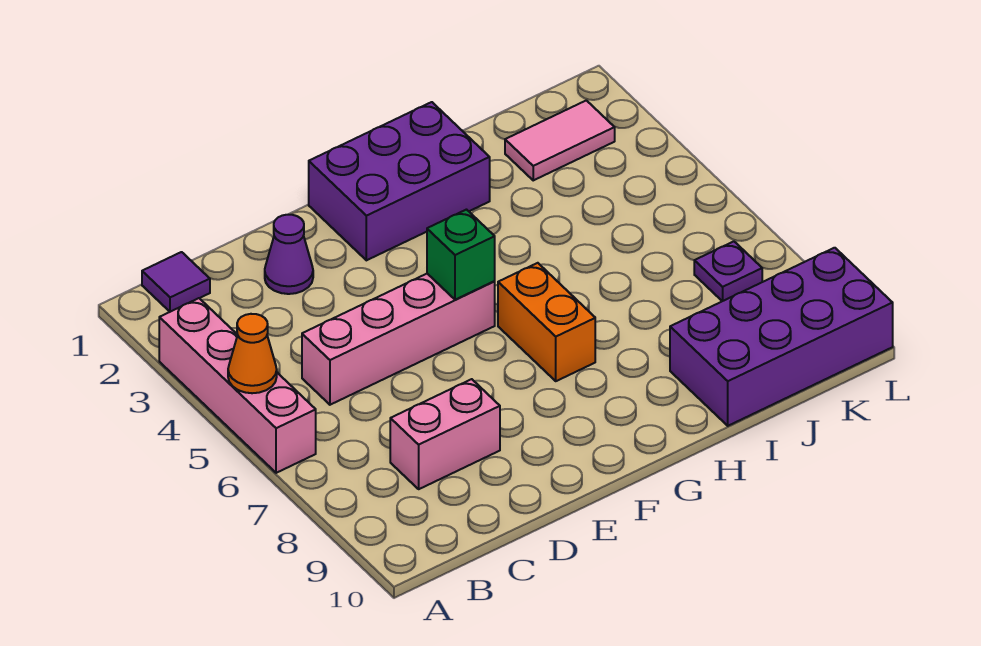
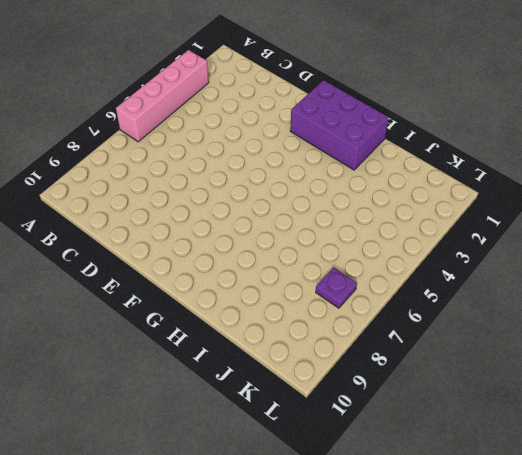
none -> purple 1x1 tile [142,252,210,312]
none -> pink 1x4 brick [302,274,495,405]
none -> pink 1x2 brick [390,379,500,489]

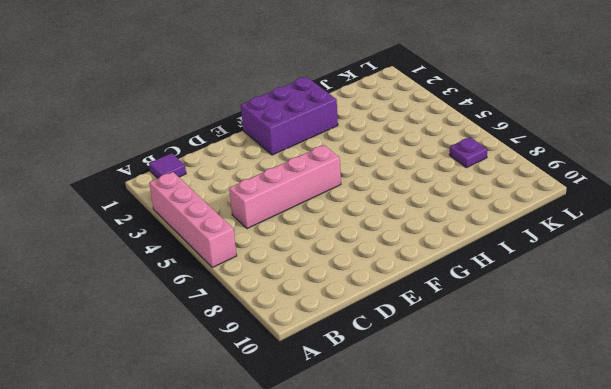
none -> pink 1x2 brick [390,379,500,489]
none -> purple 1x1 cone [265,215,313,294]
none -> orange 1x2 brick [498,263,595,381]

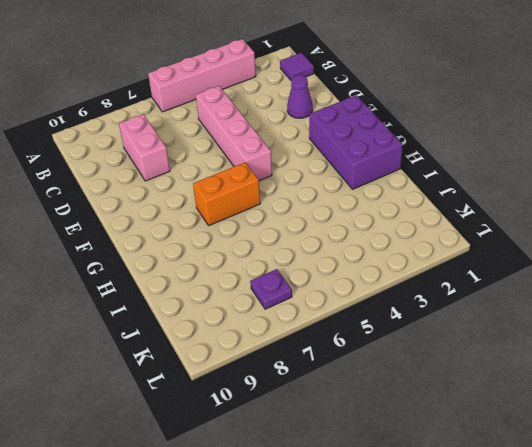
none -> purple 2x4 brick [670,248,893,426]
none -> pink 1x2 tile [505,100,615,180]
none -> orange 1x1 cone [228,314,277,393]

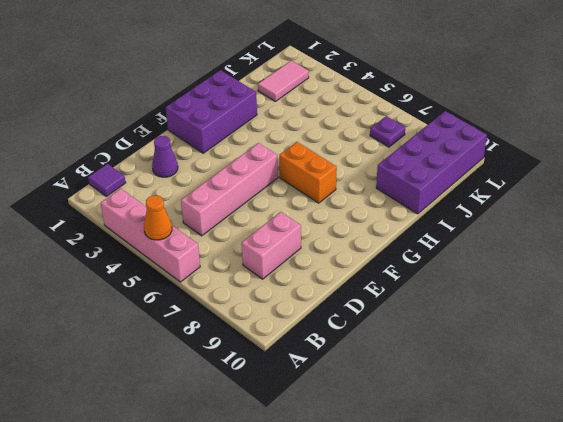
none -> green 1x1 brick [427,210,495,300]

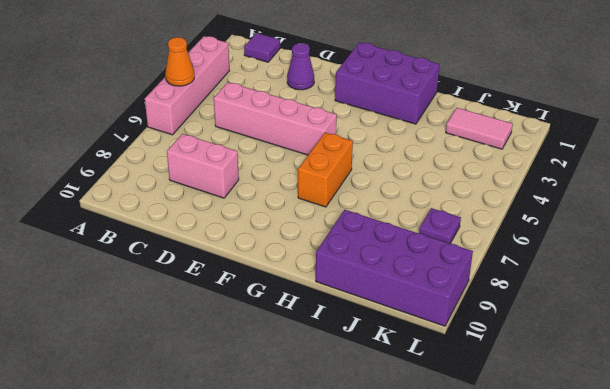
none -> green 1x1 brick [427,210,495,300]

